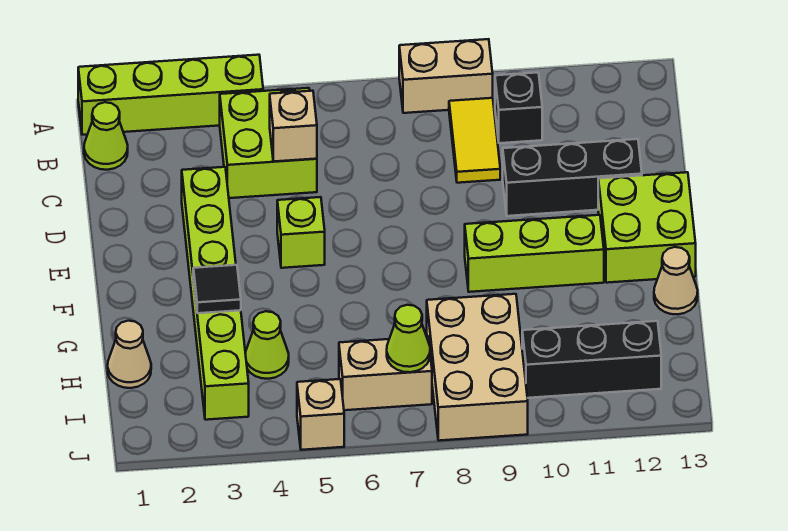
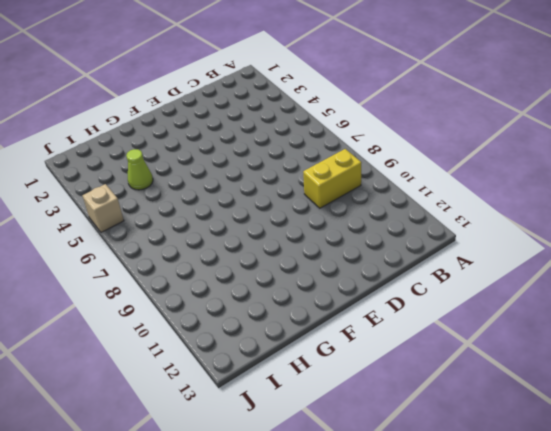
yellow 1x2 brick [303,149,361,208] -> yellow 1x2 tile [449,98,500,183]
none -> lime 1x4 brick [78,55,263,135]
none -> tan 1x2 brick [399,39,493,113]
none -> lime 1x1 cone [84,102,128,170]

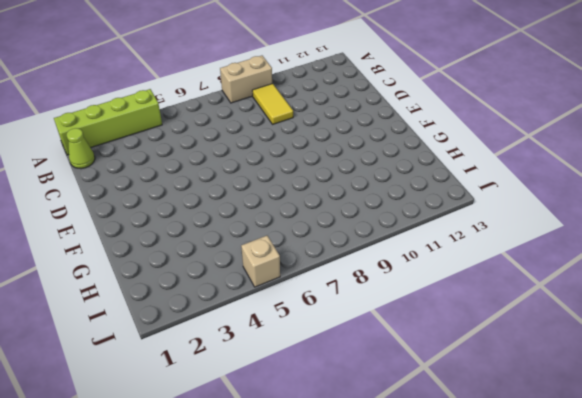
none -> lime 2x2 brick [220,88,317,198]
none -> black 1x1 brick [495,73,542,143]
none -> lime 1x6 brick [182,167,249,420]

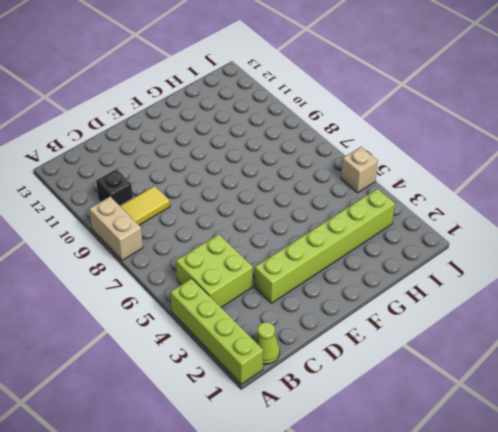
none -> black 1x3 brick [503,139,642,216]
none -> lime 1x1 brick [277,197,325,268]
none -> lime 2x2 brick [598,172,696,283]

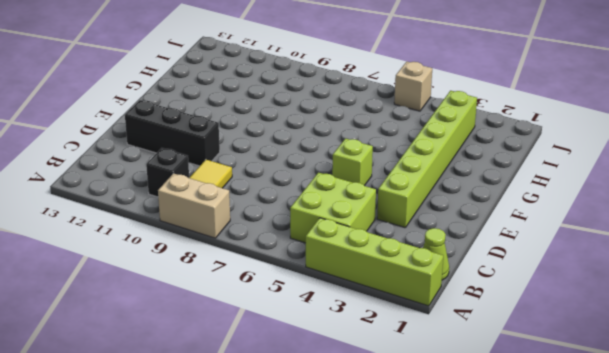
none -> lime 2x2 brick [598,172,696,283]
none -> lime 1x3 brick [465,215,604,292]
none -> tan 1x1 cone [654,247,698,314]

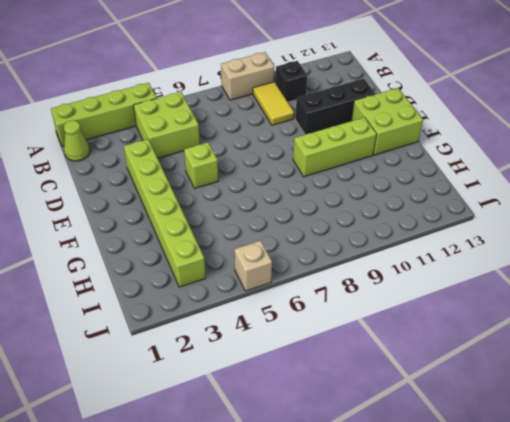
none -> tan 1x1 cone [654,247,698,314]
none -> tan 1x1 cone [108,321,151,388]
none -> lime 1x1 cone [245,311,289,379]

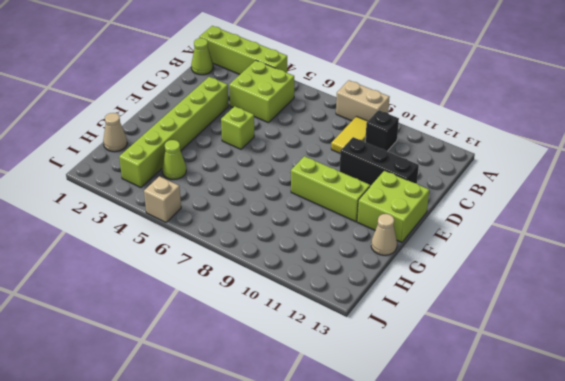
none -> tan 2x3 brick [427,294,528,441]
none -> tan 1x2 brick [339,337,432,410]
none -> black 1x3 brick [522,321,661,398]

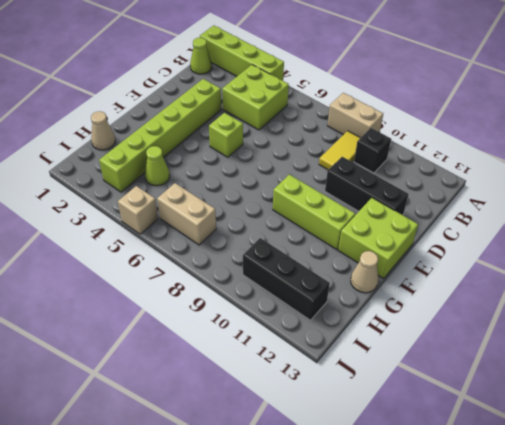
none -> tan 2x3 brick [427,294,528,441]
none -> tan 1x1 brick [270,91,317,162]
none -> black 1x1 tile [193,265,241,313]

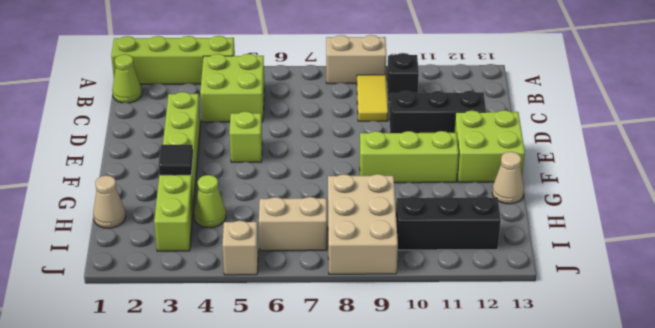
none -> tan 1x1 brick [270,91,317,162]
none -> lime 1x1 cone [387,305,430,372]

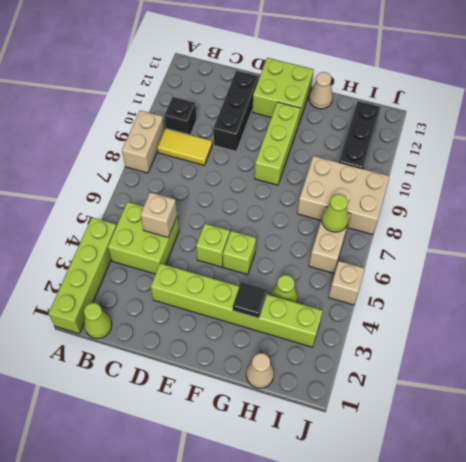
lime 1x1 brick [223,231,256,274] -> none

